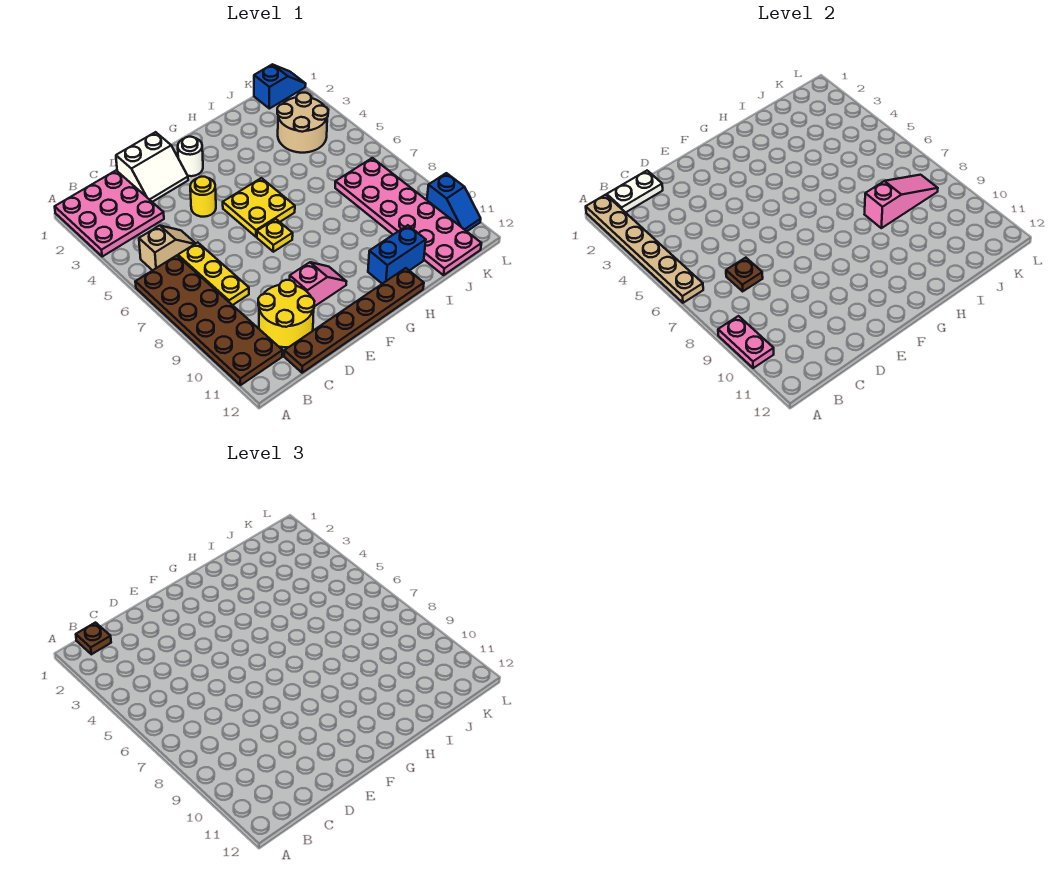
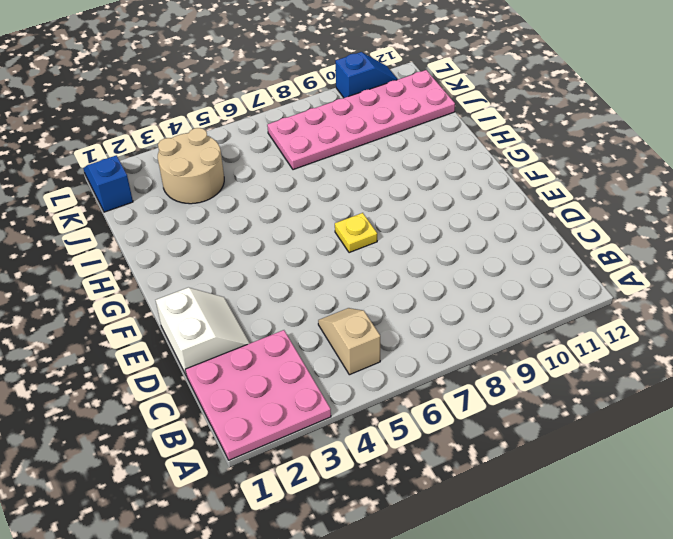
none -> brown 2x6 plate [135,256,283,385]
none -> yellow 1x3 plate [178,242,249,305]
none -> yellow 2x2 round brick [258,280,314,347]

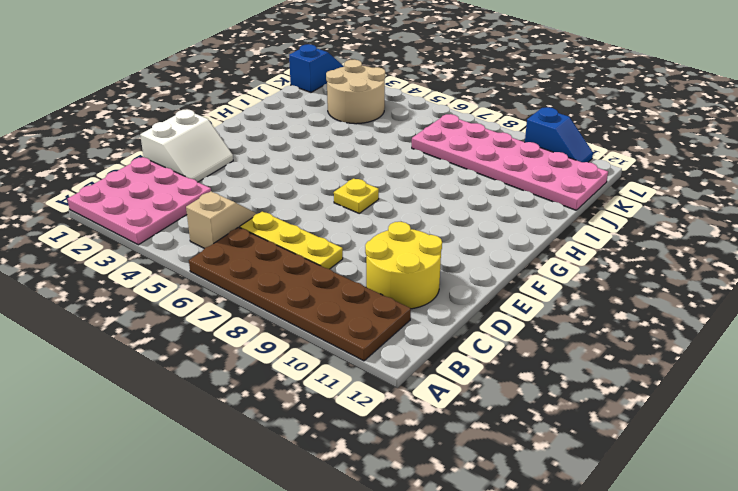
none -> brown 1x6 plate [284,268,424,373]
none -> yellow 1x1 round brick [190,177,216,217]
none -> pink 1x2 slope [290,262,346,307]

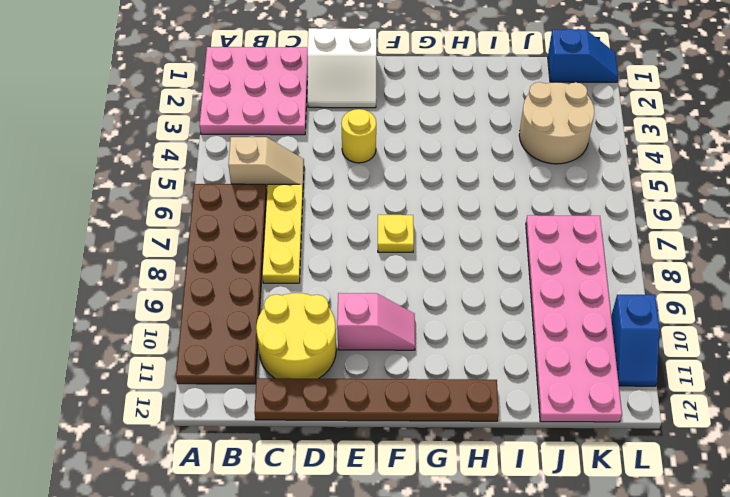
none -> white 1x1 round brick [178,137,203,176]
none -> yellow 2x2 plate [223,178,295,237]
none -> blue 1x2 brick [368,225,426,284]

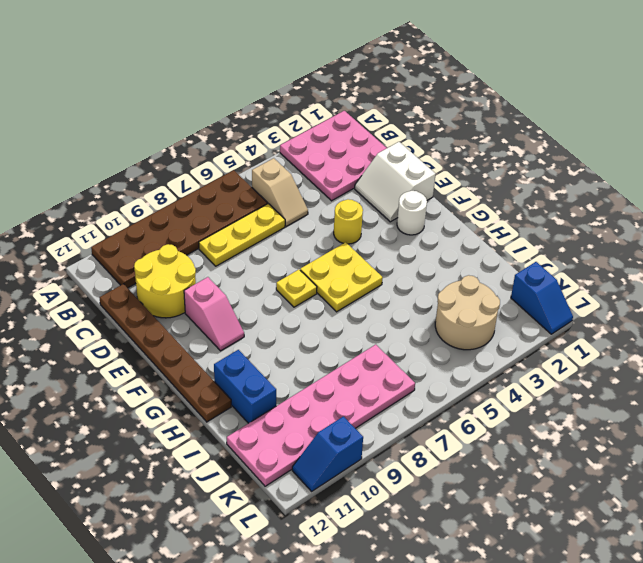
none -> tan 1x6 plate [586,195,703,303]
none -> pink 1x2 plate [718,316,774,368]
none -> white 1x2 plate [607,171,663,213]

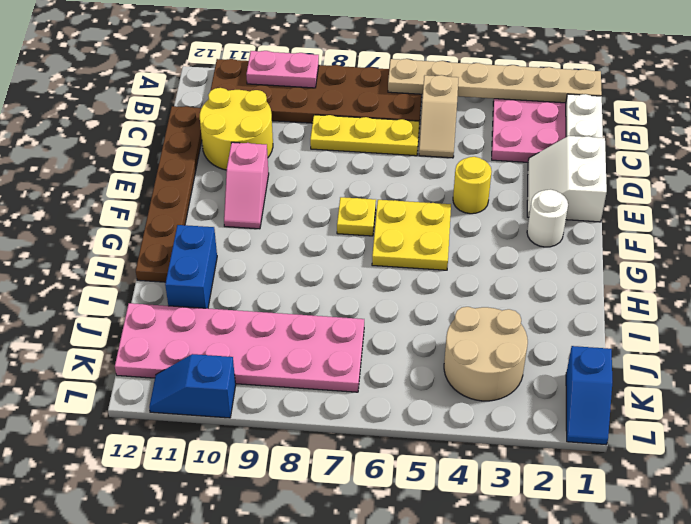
none -> brown 1x1 plate [726,258,763,291]
none -> pink 1x3 slope [865,175,938,228]
none -> brown 1x1 plate [76,623,111,654]

